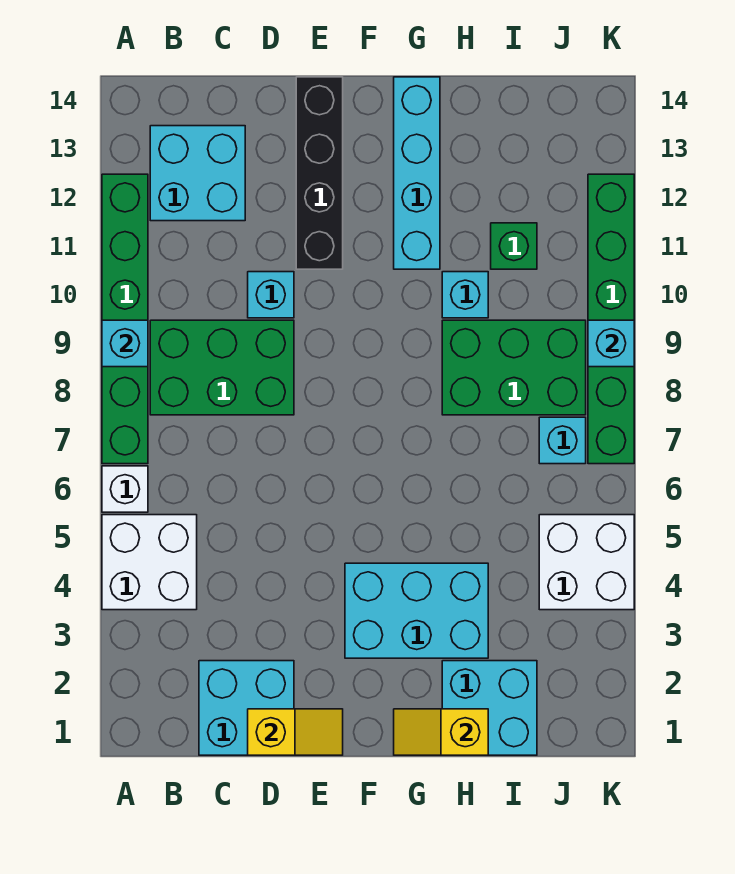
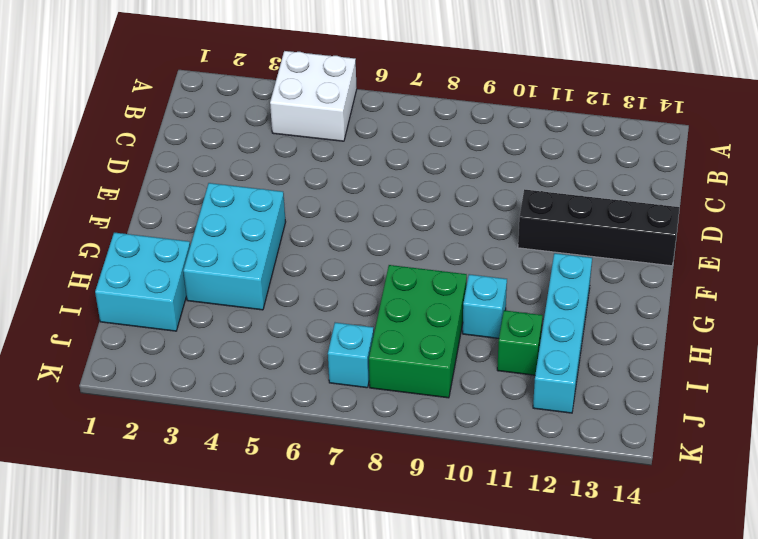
cyan 1x4 brick [533,253,592,413] -> cyan 1x4 brick turned to [394,77,440,269]
none -> white 1x1 brick [102,466,148,512]
none -> green 1x6 brick [102,174,148,464]
none -> green 2x3 brick [150,320,294,415]

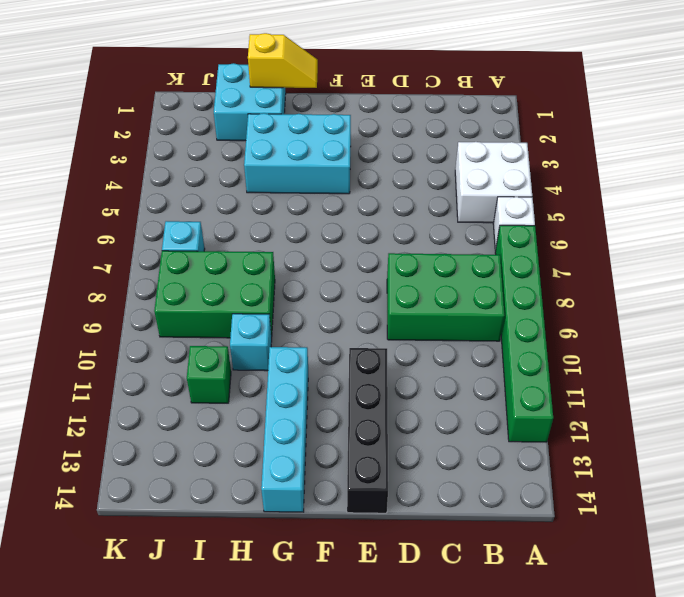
none -> cyan 2x2 brick [150,126,245,221]
none -> cyan 2x2 brick [199,661,294,755]
none -> cyan 1x1 brick [248,272,294,318]

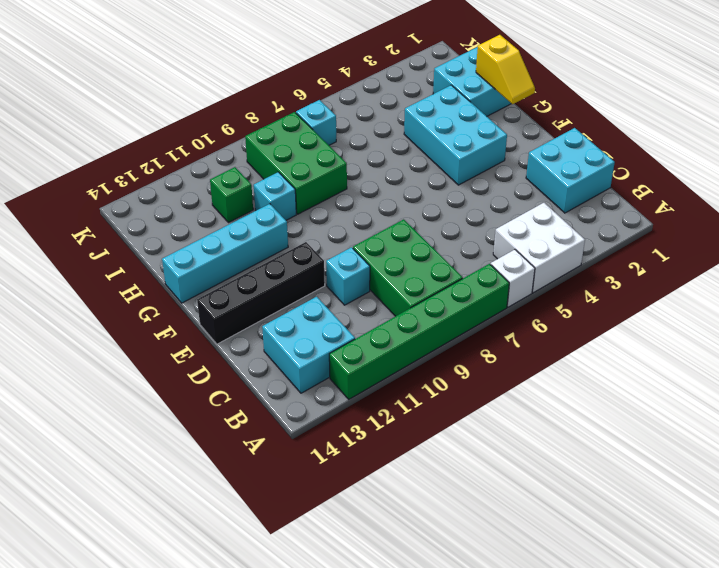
none -> white 2x2 brick [539,515,634,610]
none -> green 1x6 brick [588,174,634,464]
none -> cyan 1x1 brick [102,320,148,367]

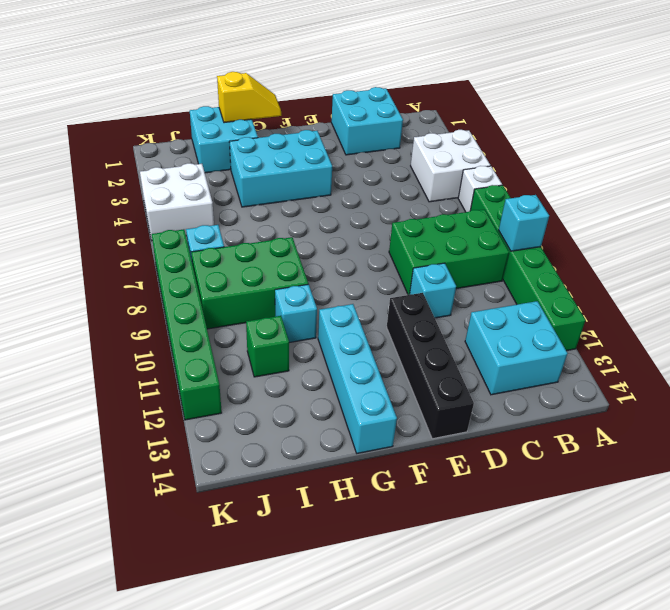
none -> yellow 1x2 slope [248,709,343,755]
none -> cyan 1x1 brick [588,320,634,367]

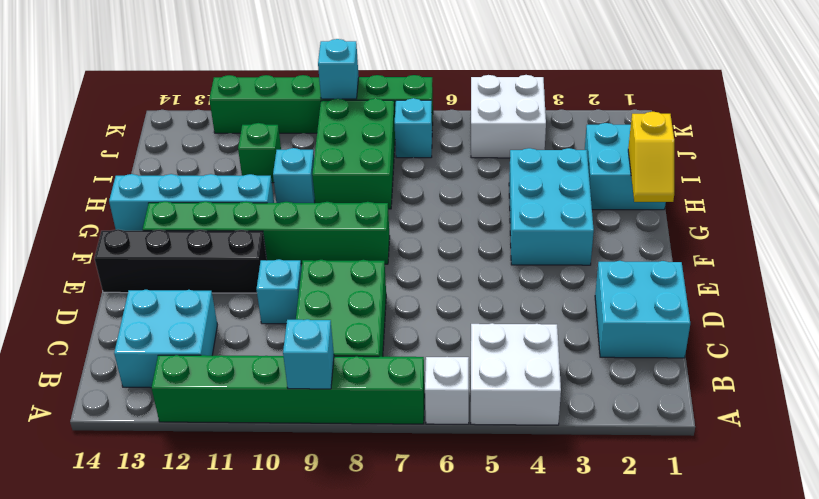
green 1x6 brick [143,201,390,264] -> none
none -> yellow 1x2 slope [248,709,343,755]

